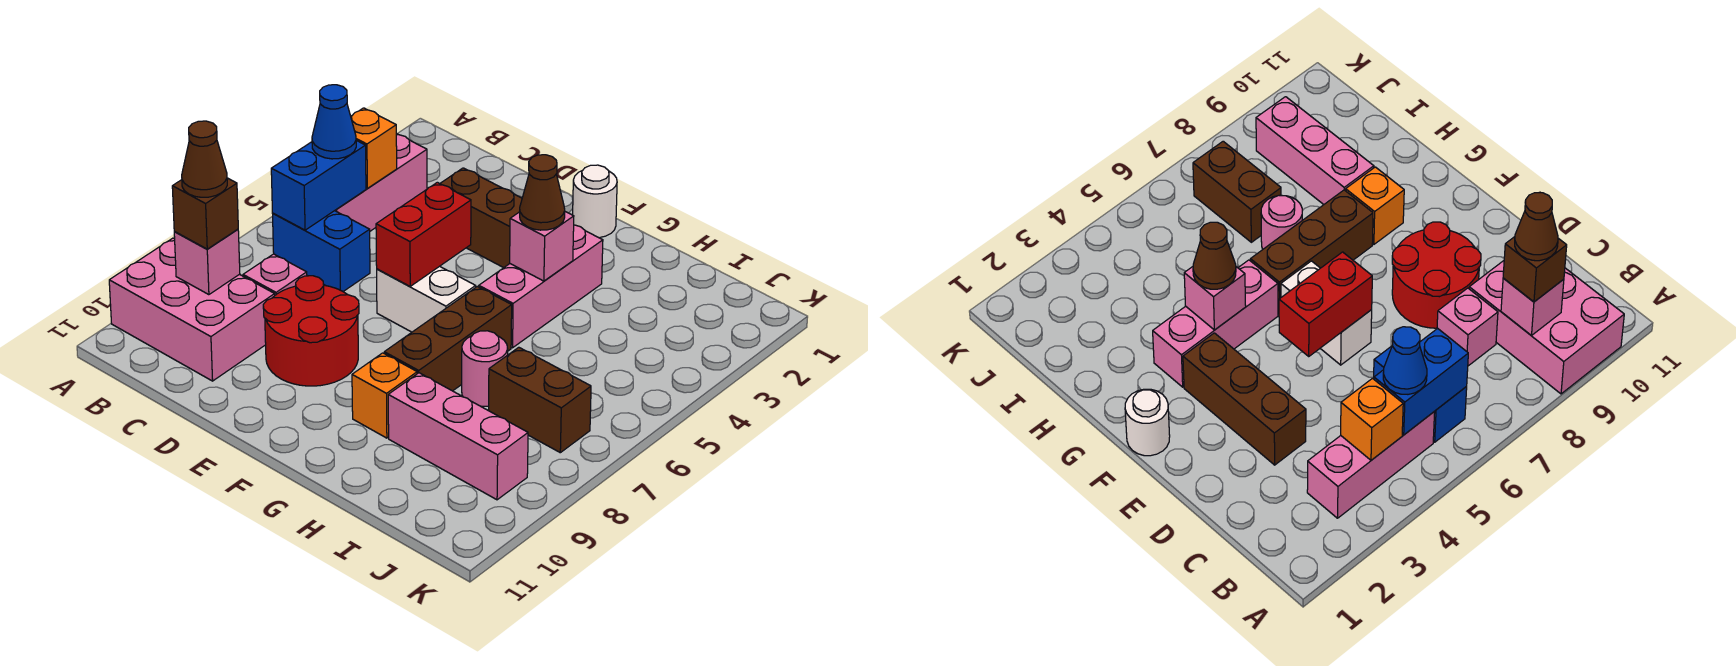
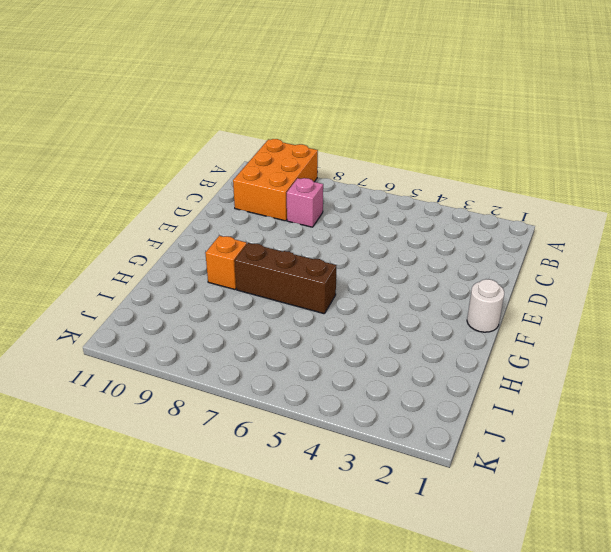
orange 2x3 brick [233,139,318,221] -> pink 2x3 brick [109,238,275,381]
none -> pink 1x3 brick [335,134,427,231]
none -> blue 1x2 brick [273,211,370,291]
none -> brown 1x3 brick [440,168,522,268]

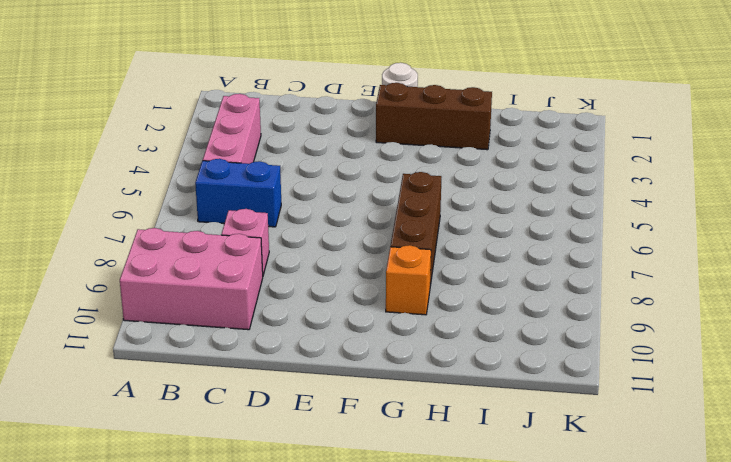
brown 1x3 brick [376,83,492,150] -> brown 1x3 brick moved to [440,168,522,268]
none -> red 2x2 round brick [263,276,359,386]
none -> white 1x2 brick [377,266,476,332]
none -> pink 1x3 brick [479,225,603,348]

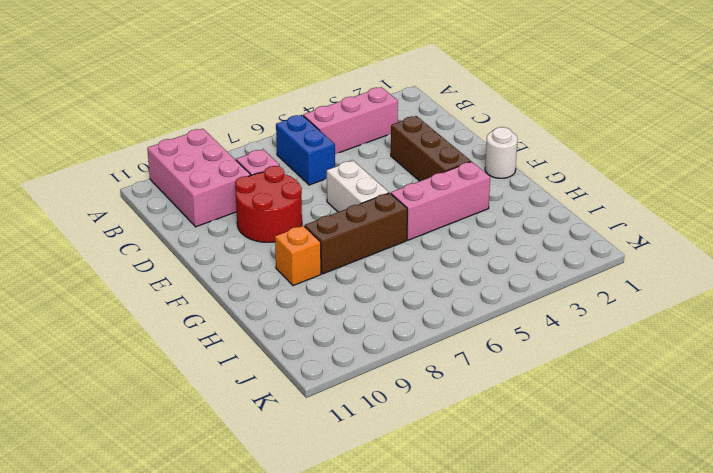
none -> pink 1x1 round brick [462,331,508,406]
none -> pink 1x3 brick [388,373,528,500]
none -> brown 1x2 brick [489,347,591,453]

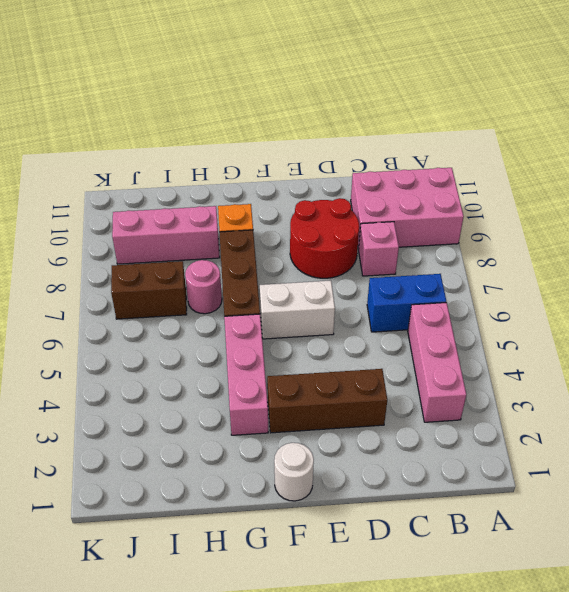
none -> orange 1x1 brick [351,108,397,188]
none -> blue 1x2 brick [271,140,366,230]
none -> pink 1x1 brick [174,229,240,295]

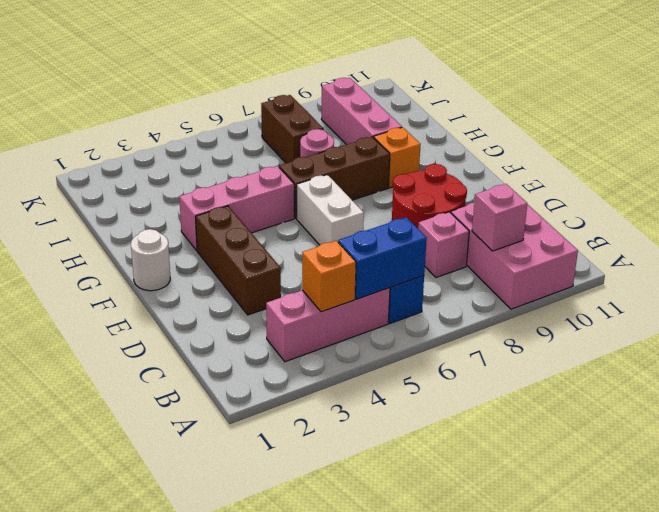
none -> red 1x2 brick [376,182,471,286]
none -> pink 1x1 brick [510,212,574,281]
none -> blue 1x1 cone [312,85,356,159]

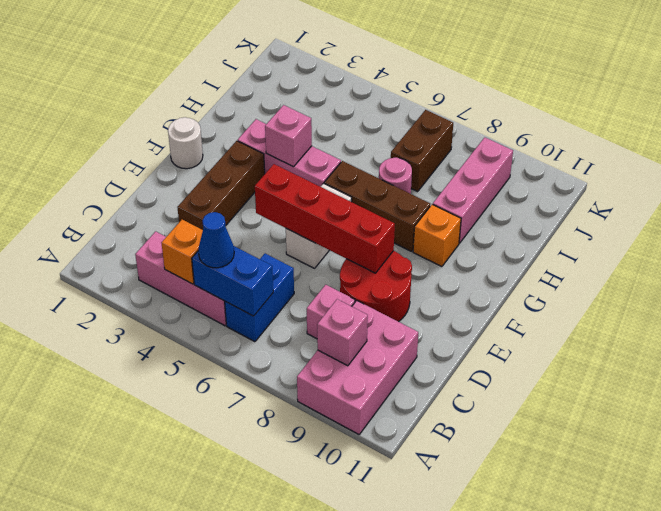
red 1x4 brick [255,164,395,273] -> red 1x2 brick [376,182,471,286]
none -> brown 1x1 brick [172,178,238,249]
none -> brown 1x1 cone [520,155,565,230]
none -> brown 1x1 cone [182,121,227,197]

